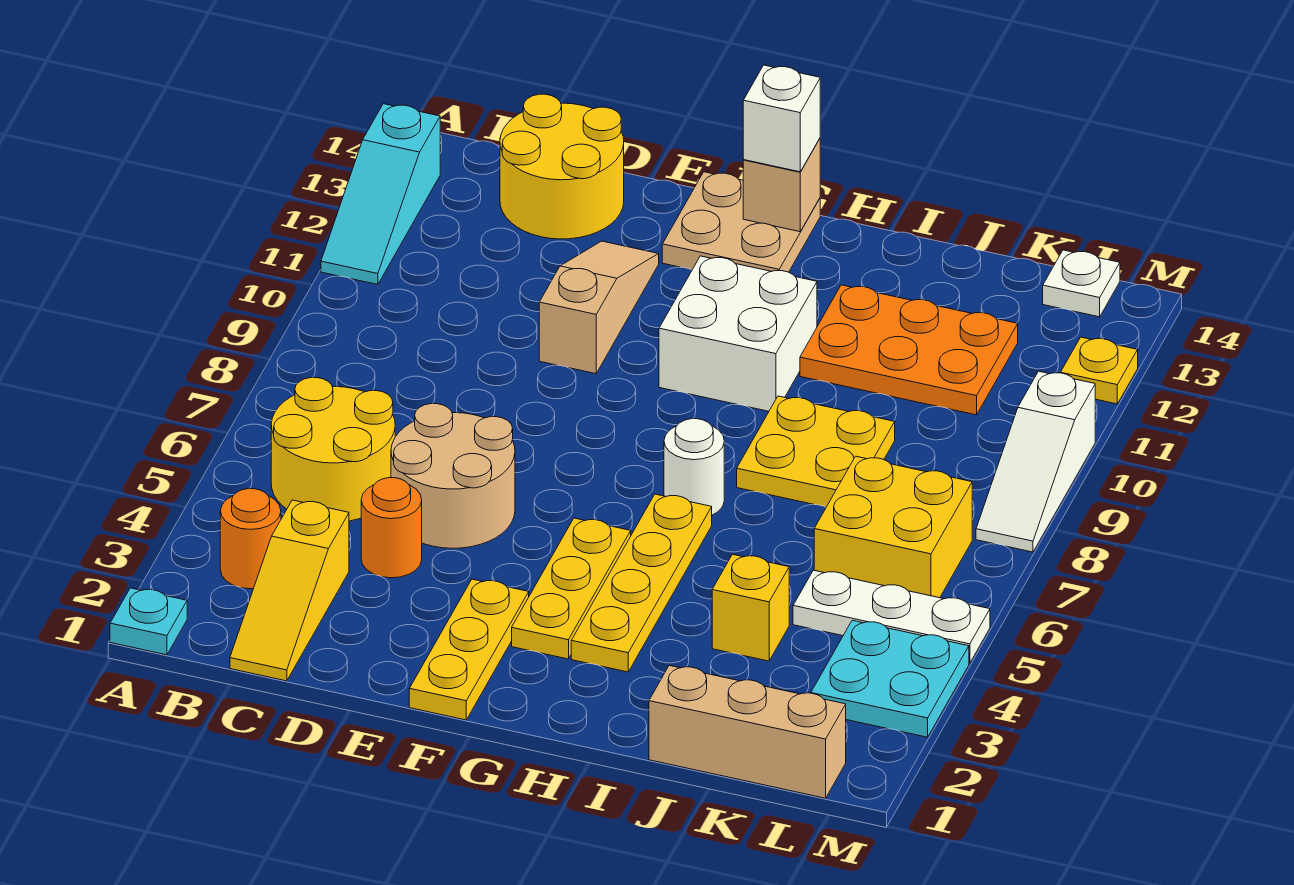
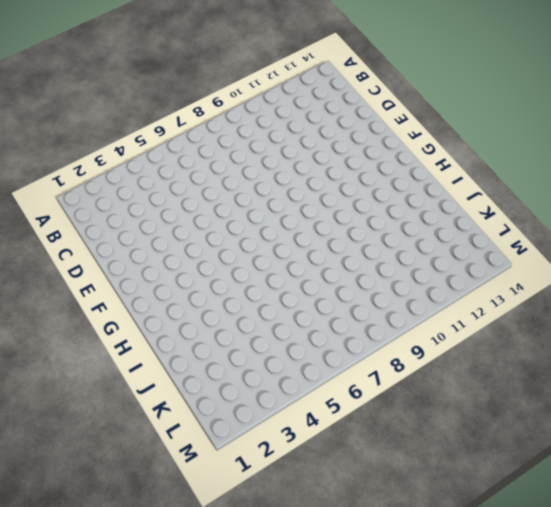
none -> cyan 1x1 plate [110,588,187,655]
none -> cyan 1x3 slope [321,104,440,285]
none -> orange 1x1 round brick [220,489,281,589]

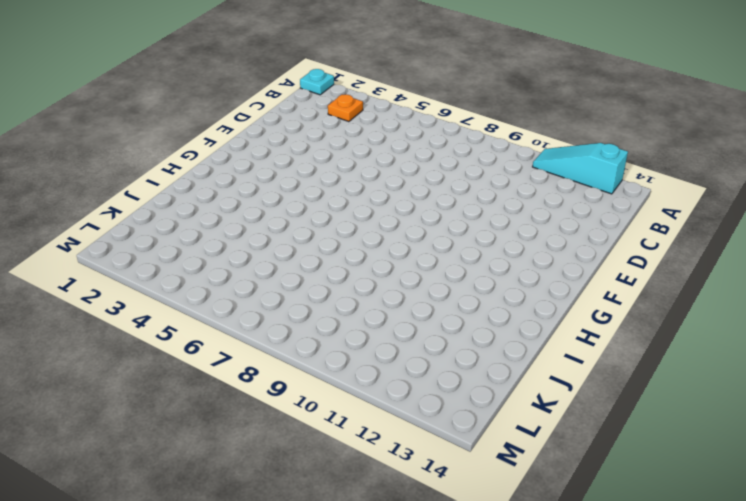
orange 1x1 plate [328,94,363,122] -> orange 1x1 round brick [220,489,281,589]
none -> yellow 2x2 round brick [271,378,395,521]
none -> yellow 1x3 slope [230,500,349,681]
none -> yellow 2x2 round brick [500,94,624,239]

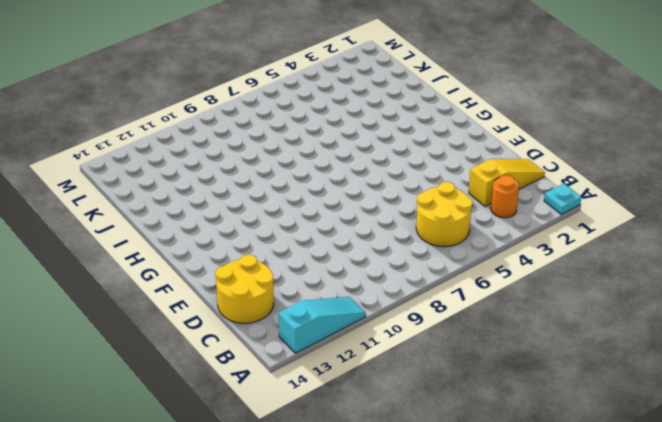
none -> orange 1x1 round brick [361,478,422,578]
none -> tan 2x2 round brick [391,404,515,548]
none -> tan 1x3 slope [539,241,659,374]

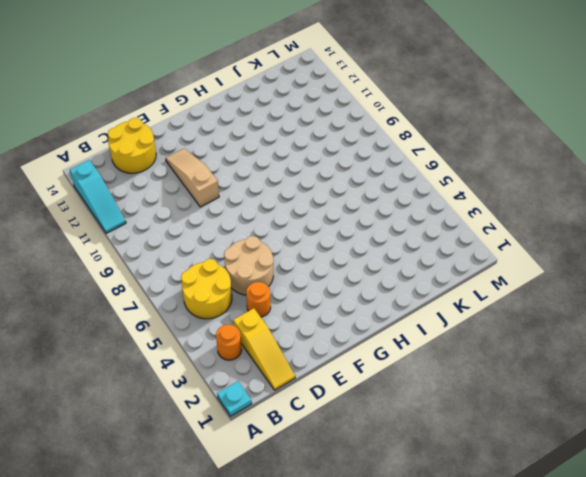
none -> yellow 1x3 plate [409,579,529,720]
none -> tan 2x2 plate [662,172,820,272]
none -> yellow 1x3 plate [512,518,631,659]

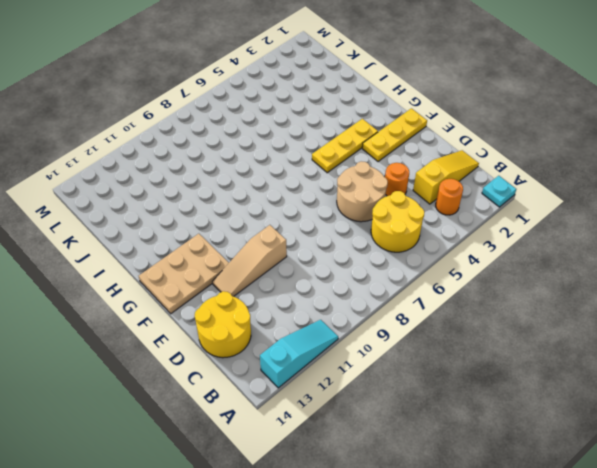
tan 2x3 plate [139,234,229,314] -> tan 2x2 plate [662,172,820,272]
none -> white 2x2 brick [659,256,817,411]
none -> yellow 1x4 plate [571,494,712,672]
none -> white 1x1 round brick [664,419,724,515]

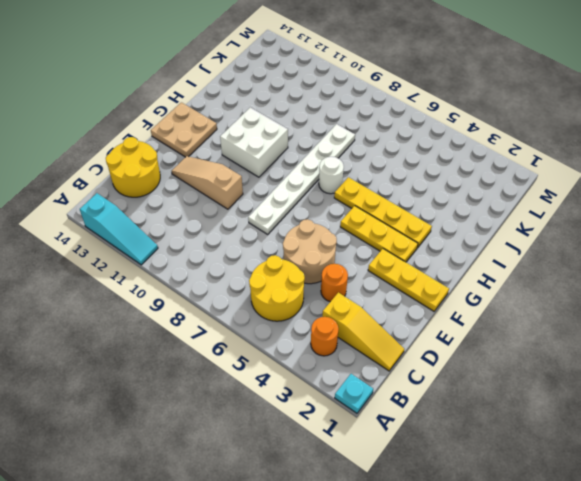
white 1x6 plate [248,124,355,234] -> yellow 2x2 plate [737,396,895,507]
none -> orange 2x3 plate [800,285,1018,415]
none -> tan 1x3 brick [649,666,846,798]
none -> yellow 1x1 brick [712,554,789,661]

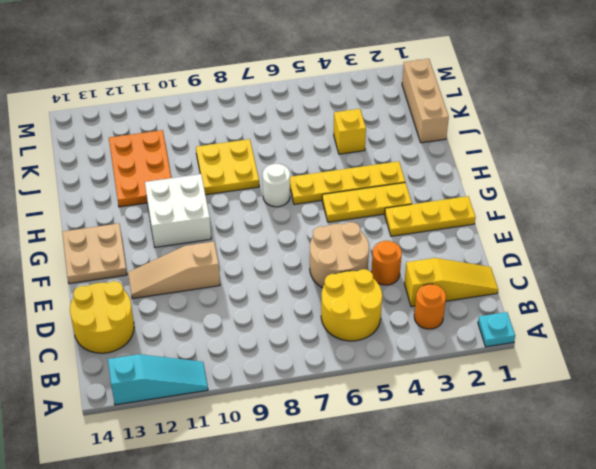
none -> white 1x3 plate [793,570,990,663]
none -> yellow 2x2 brick [814,456,972,598]
none -> cyan 2x2 plate [811,620,969,737]

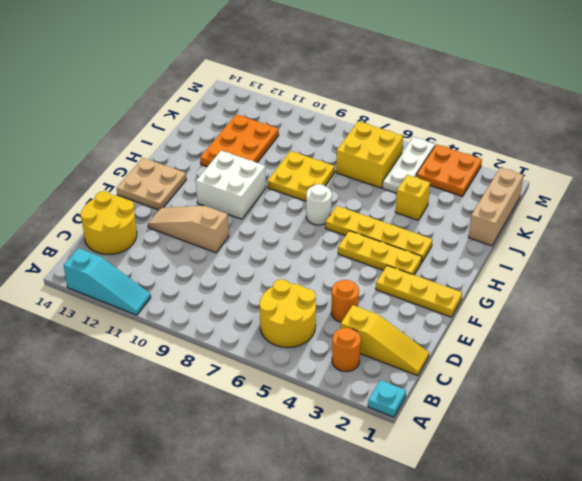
orange 2x2 plate [417,144,482,196] -> cyan 2x2 plate [811,620,969,737]
none -> tan 2x2 round brick [391,404,515,548]
none -> white 1x1 plate [1043,250,1120,317]
none -> white 1x3 slope [976,371,1095,552]

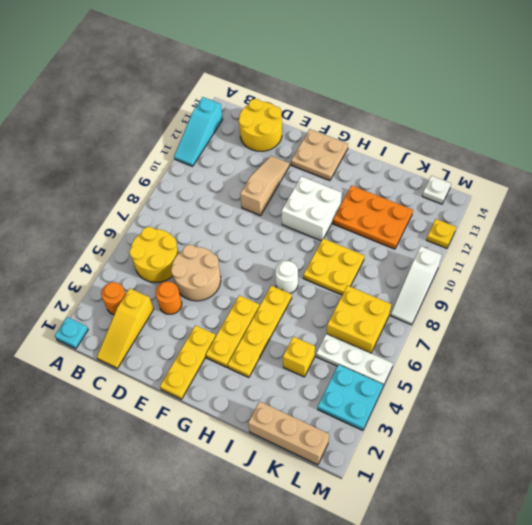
none -> tan 1x1 brick [743,139,820,232]
none -> white 1x1 brick [743,65,820,172]

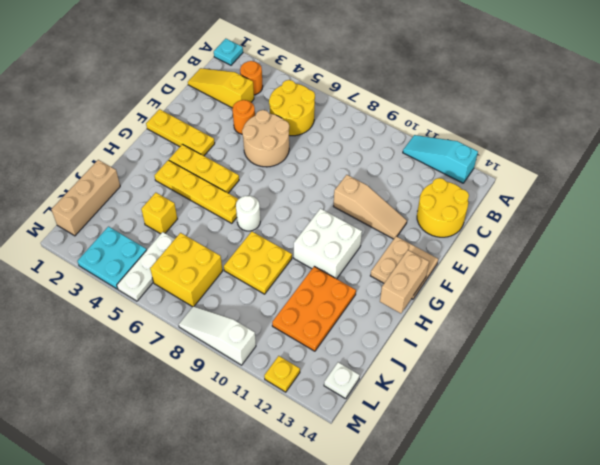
tan 1x2 brick [380,250,429,313] -> tan 1x1 brick [743,139,820,232]
none -> white 1x1 brick [743,65,820,172]

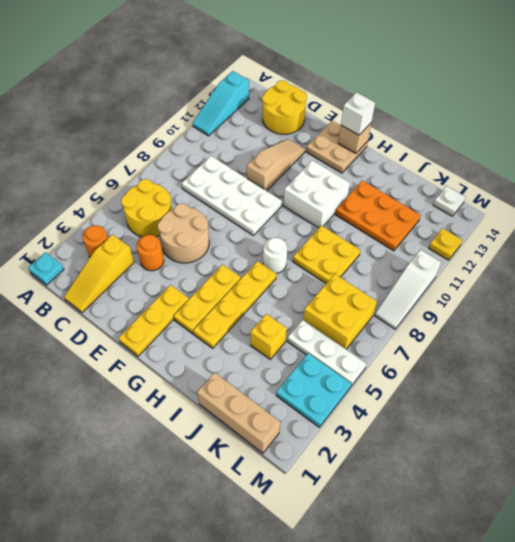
white 2x4 plate [182,156,282,235] -> none

